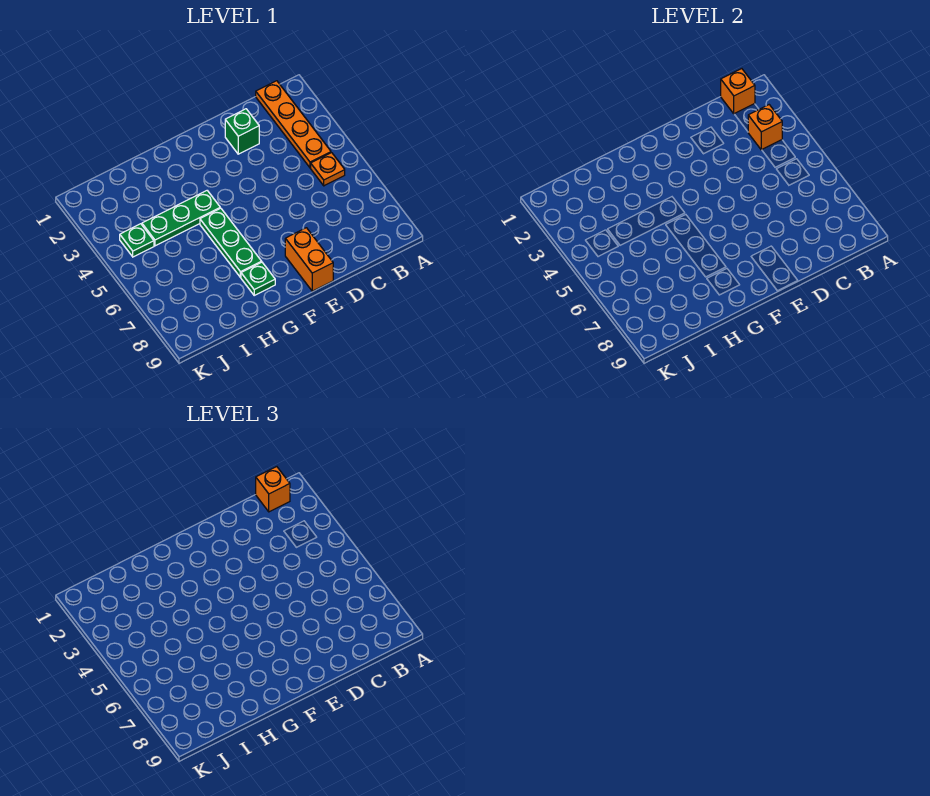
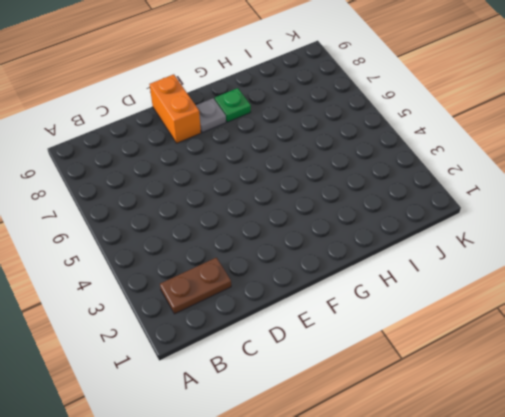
brown 1x2 plate [160,258,231,314] -> orange 1x4 plate [256,81,331,168]
grey 1x1 plate [196,98,226,133] -> none
none -> orange 1x1 plate [311,153,345,186]
none -> green 1x1 brick [225,109,259,154]

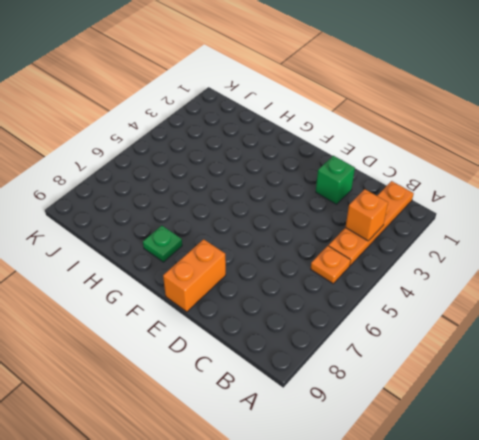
none -> green 1x3 plate [142,191,220,246]
none -> green 1x3 plate [200,208,262,278]

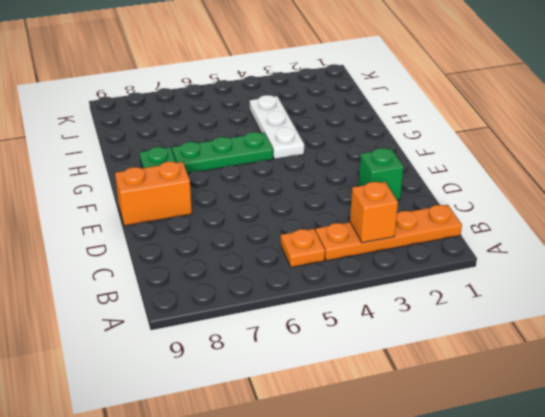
white 1x3 plate [250,95,304,159] -> green 1x3 plate [142,191,220,246]
none -> green 1x1 plate [120,224,154,257]
none -> orange 1x1 brick [721,69,755,114]

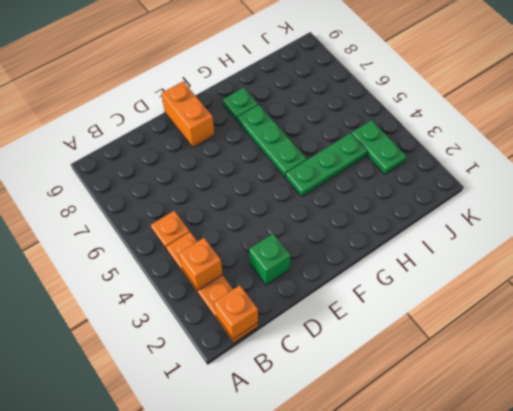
green 1x2 plate [352,120,406,174] -> green 1x1 plate [120,224,154,257]
none -> orange 1x1 brick [256,467,290,512]

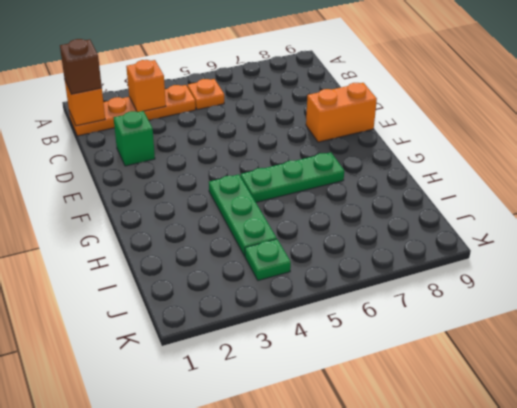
brown 1x1 brick [60,39,102,94] -> orange 1x1 brick [256,467,290,512]
none -> green 1x1 plate [241,262,275,295]

